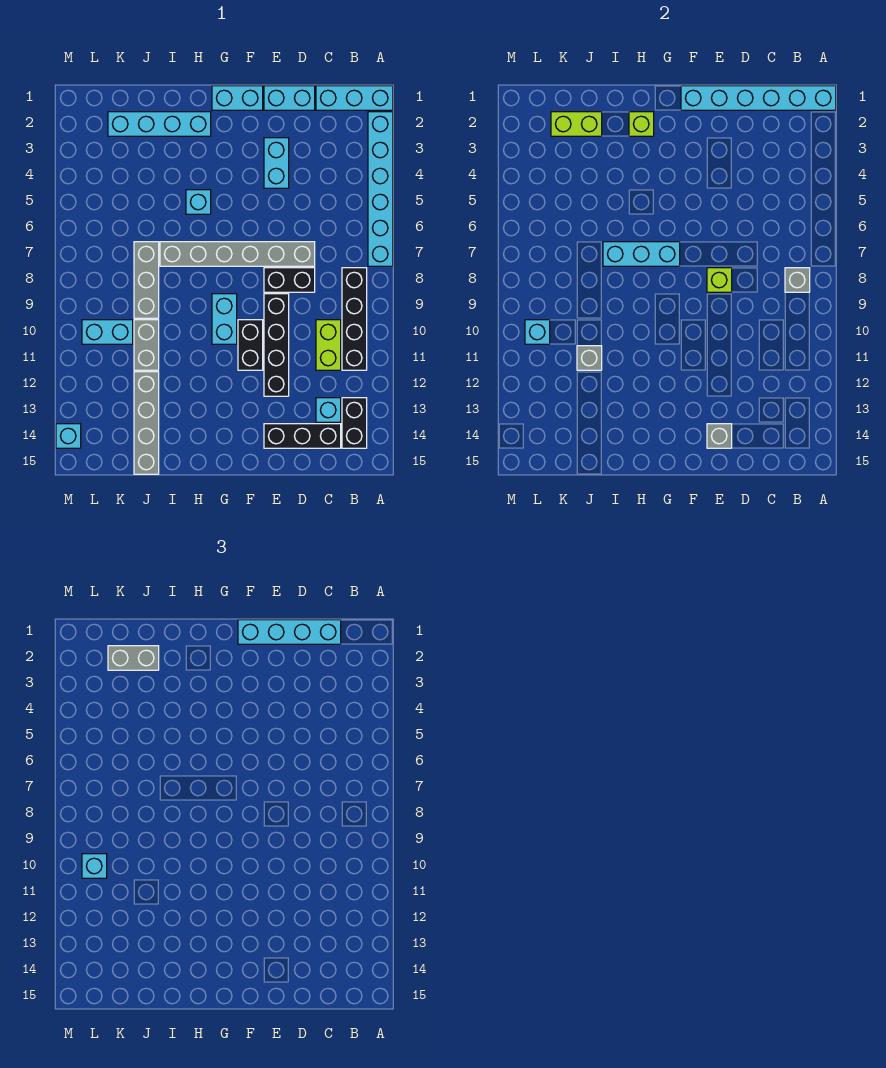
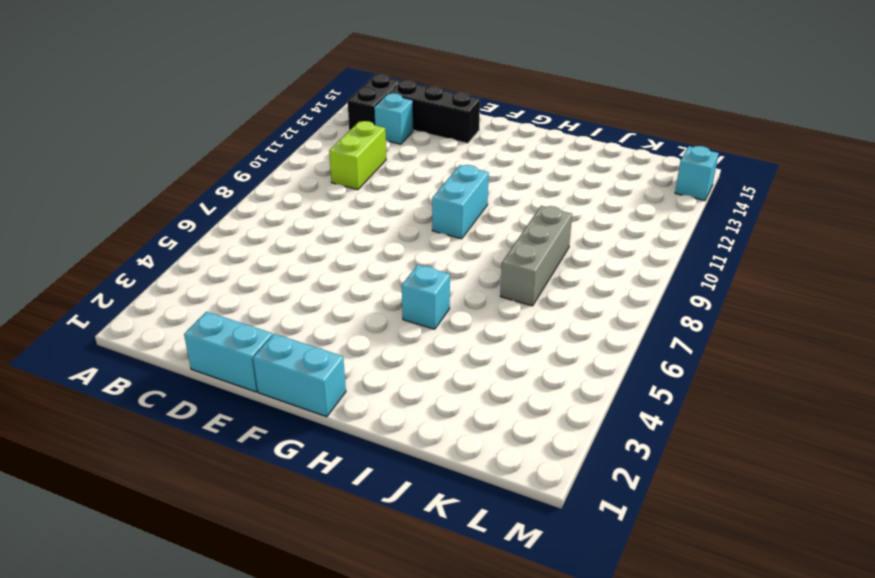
none -> cyan 1x3 brick [316,86,393,110]
none -> cyan 1x6 brick [368,112,393,266]
none -> black 1x4 brick [342,268,367,370]
none -> grey 1x6 brick [160,242,315,266]

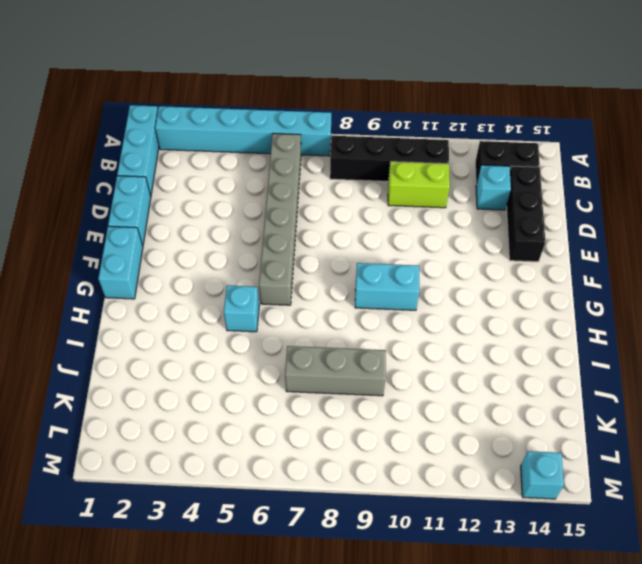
grey 1x6 brick [259,133,301,305] -> grey 1x6 brick moved to [160,242,315,266]
none -> black 1x2 brick [264,268,315,292]
none -> cyan 1x2 brick [264,138,289,188]
none -> black 1x4 brick [264,294,289,396]
none -> black 1x2 brick [238,320,263,370]

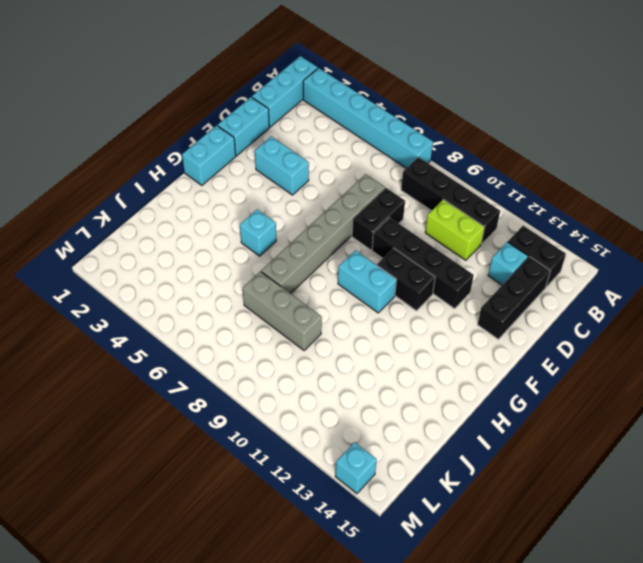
none -> cyan 1x4 brick [108,112,211,136]
none -> grey 1x2 brick [134,320,159,370]
none -> grey 1x4 brick [134,372,159,474]
none -> cyan 1x2 brick [82,320,133,344]

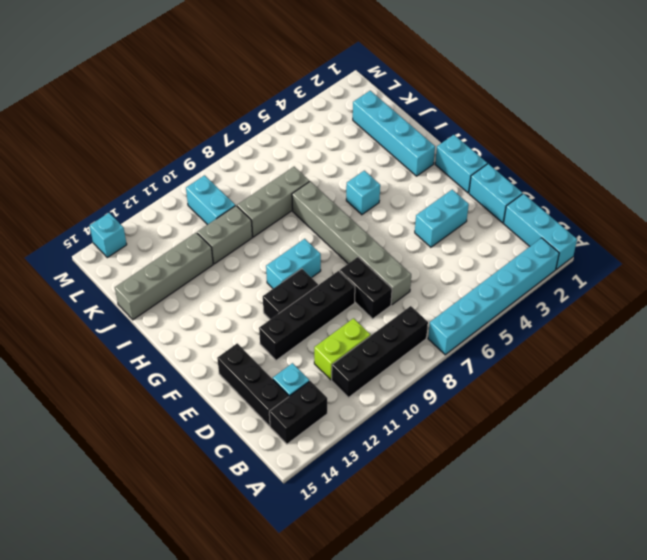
none -> cyan 1x6 brick [681,86,836,110]
none -> grey 1x1 brick [785,268,810,292]
none -> lime 1x1 brick [707,268,732,292]
none -> grey 1x1 brick [707,424,732,448]

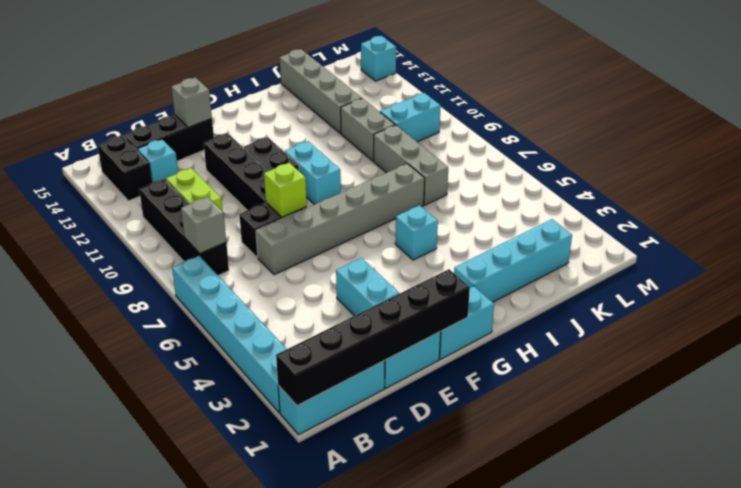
black 1x6 brick [276,269,470,406] -> cyan 1x6 brick [681,86,836,110]
none -> cyan 1x3 brick [603,242,680,266]
none -> lime 1x1 brick [629,112,654,136]
none -> lime 1x2 brick [551,112,602,136]
none -> grey 1x1 brick [577,346,602,370]

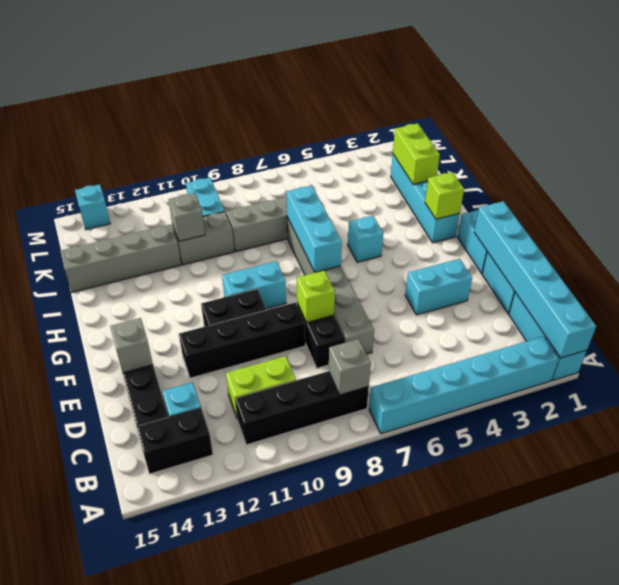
none -> cyan 1x1 brick [525,320,550,344]
none -> cyan 1x4 brick [238,620,341,644]
none -> grey 1x2 brick [108,646,159,670]
none -> cyan 1x1 brick [82,854,107,878]

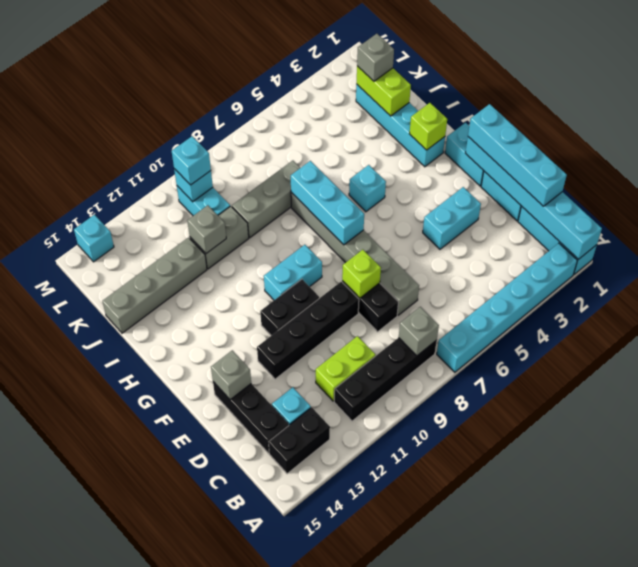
grey 1x1 brick [357,34,394,81] -> grey 1x2 brick [108,646,159,670]

